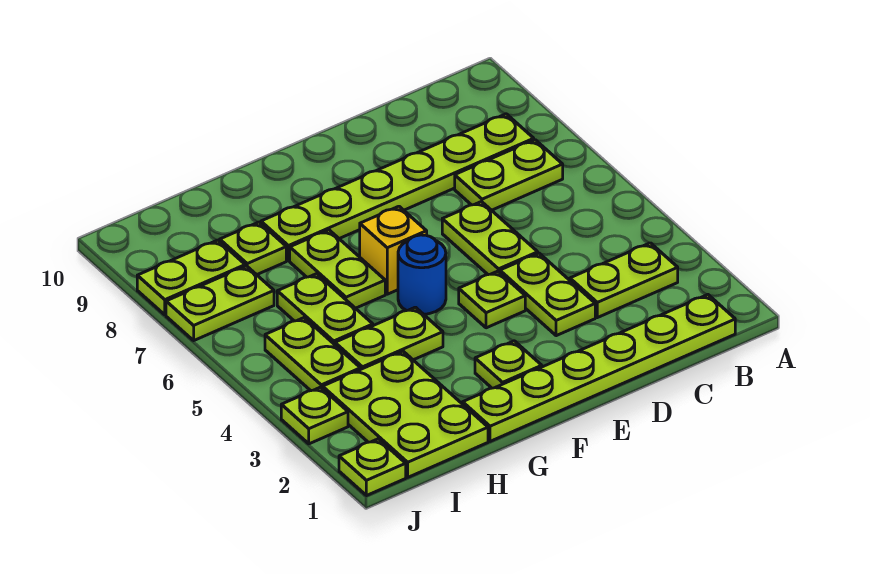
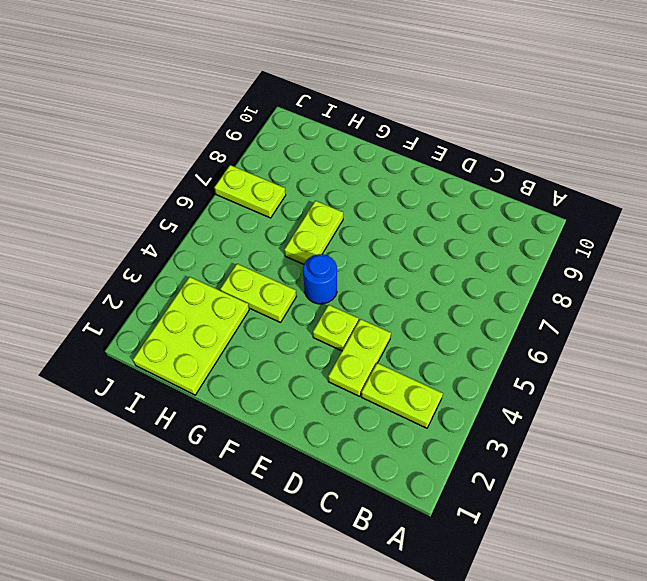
none -> lime 1x6 plate [463,295,735,441]
none -> lime 1x2 plate [455,140,563,210]
none -> lime 1x6 plate [261,114,534,261]

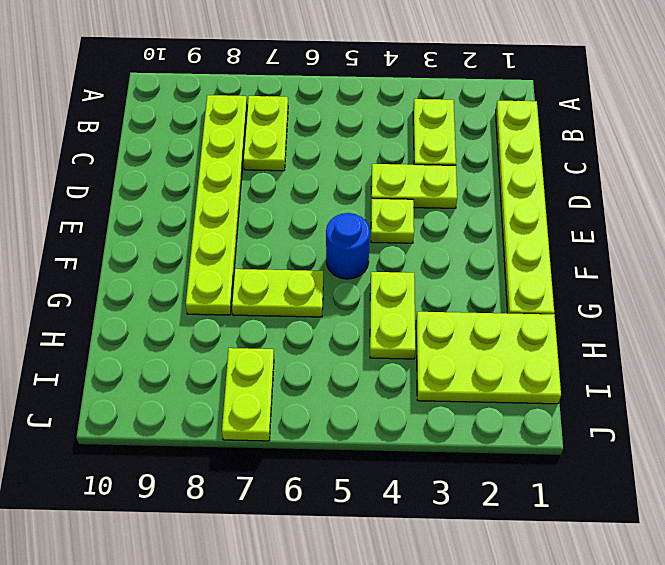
none -> lime 1x2 plate [442,202,538,275]
none -> lime 1x1 plate [475,341,542,388]
none -> yellow 1x1 brick [360,206,427,294]

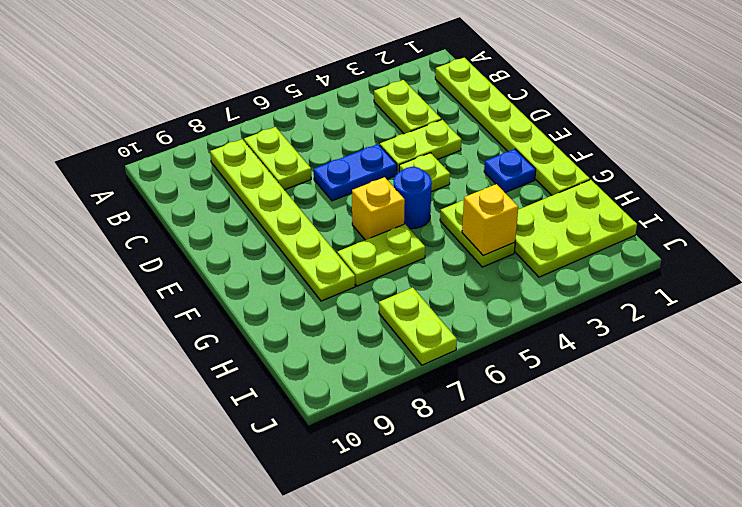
blue 1x2 plate [314,144,397,201] -> lime 1x2 plate [442,202,538,275]
blue 1x1 plate [484,149,536,193] -> lime 1x1 plate [475,341,542,388]
yellow 1x1 brick [462,184,518,256] -> none
none -> lime 1x2 plate [277,274,373,345]
none -> lime 1x1 plate [220,222,286,275]
none -> lime 1x2 plate [265,318,360,391]

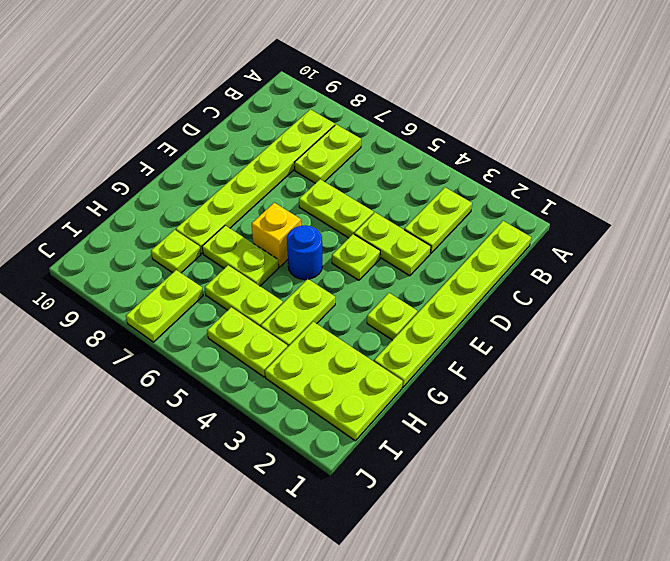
none -> lime 1x2 plate [137,240,245,315]
none -> lime 1x1 plate [339,439,406,496]
none -> lime 1x1 plate [281,387,348,444]

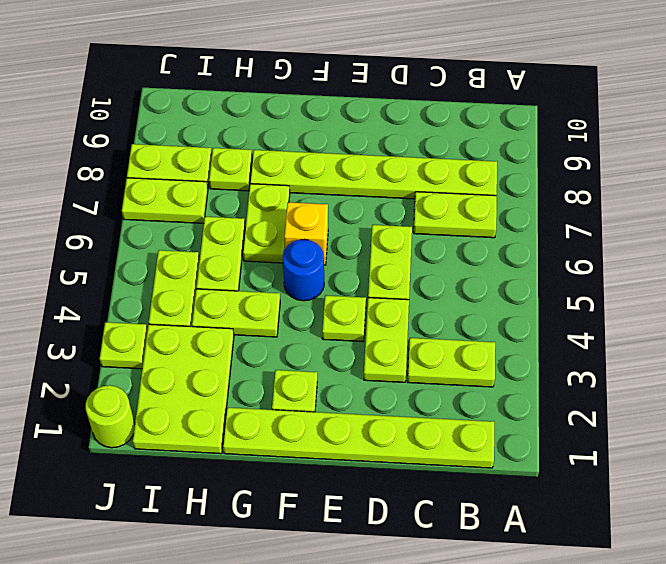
lime 1x1 round brick [86,385,135,448] -> lime 1x1 plate [339,439,406,496]

